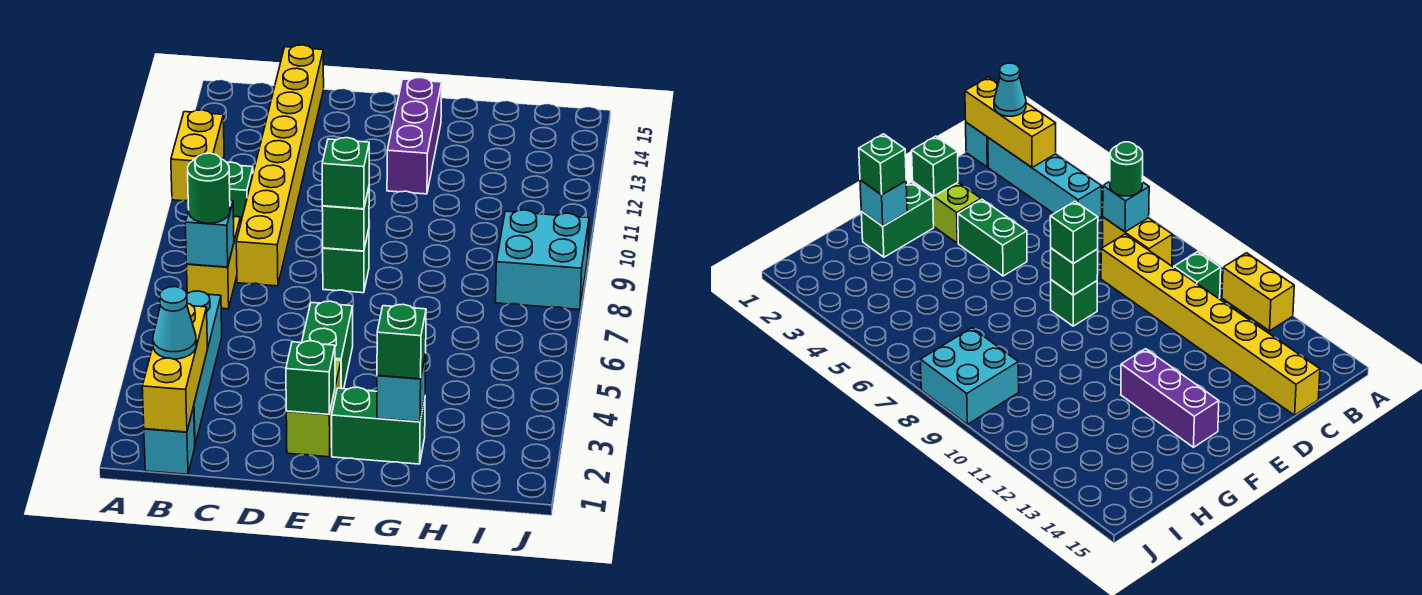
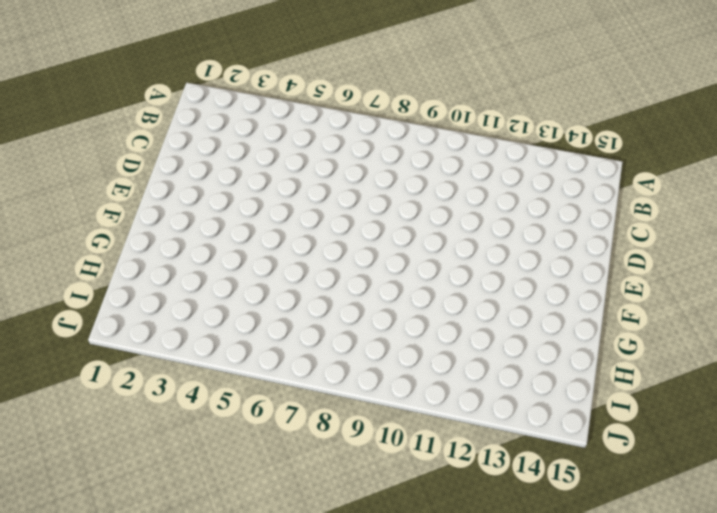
none -> yellow 1x2 brick [171,110,224,201]
none -> cyan 1x1 brick [144,407,195,474]
none -> cyan 1x4 brick [186,291,222,445]

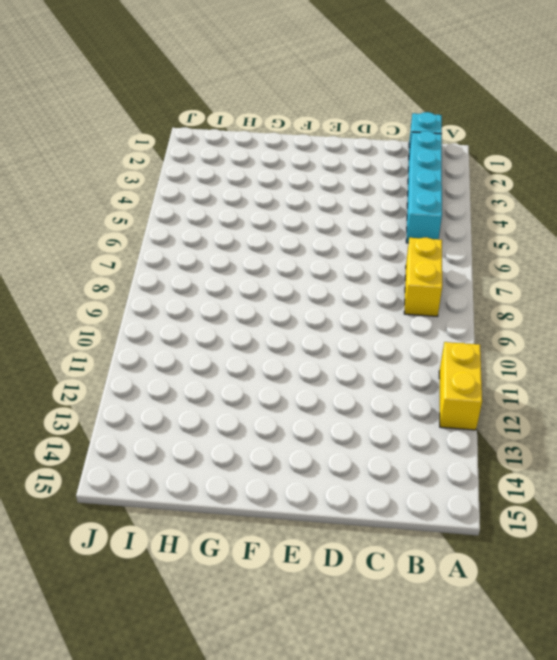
none -> green 1x1 brick [227,162,253,225]
none -> yellow 1x8 brick [236,45,324,286]
none -> lime 1x2 brick [286,360,341,457]

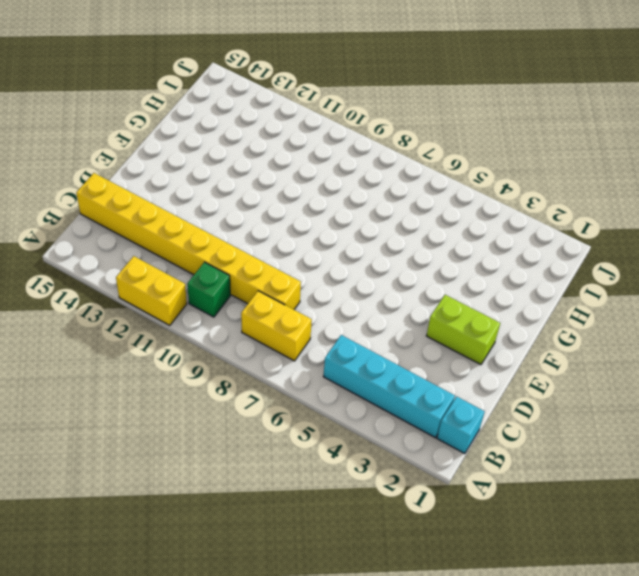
none -> green 1x2 brick [302,301,353,389]
none -> green 1x1 brick [323,229,369,293]
none -> green 1x2 brick [332,387,425,464]

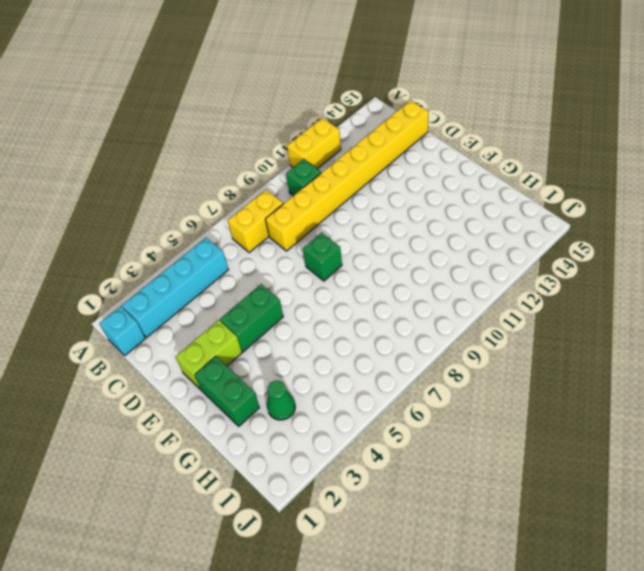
green 1x1 cone [267,381,295,420] -> none
none -> purple 1x3 brick [387,78,442,194]
none -> cyan 2x2 brick [495,210,589,310]
none -> yellow 1x3 brick [142,303,208,432]

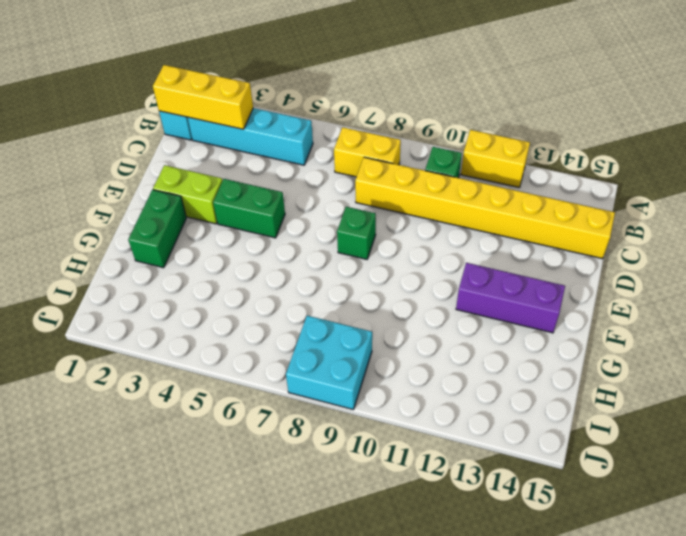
none -> cyan 1x1 brick [185,200,234,267]
none -> green 1x1 brick [286,341,335,414]
none -> green 1x1 brick [322,188,369,251]

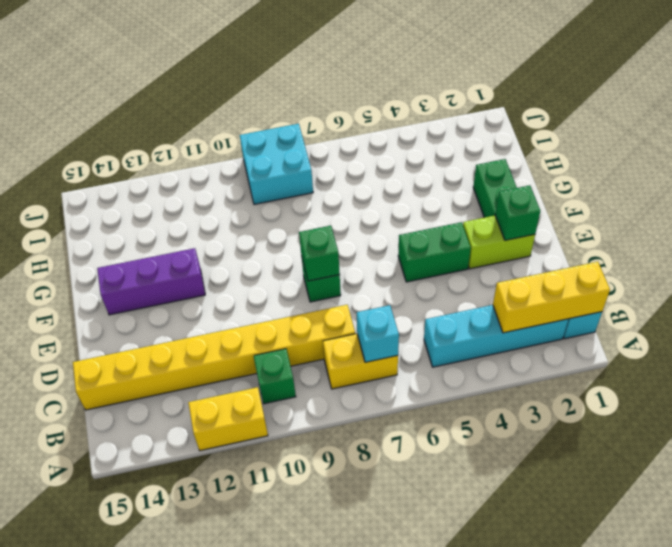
none -> cyan 1x1 brick [377,354,426,422]
none -> cyan 1x1 cone [153,287,196,359]
none -> green 1x1 round brick [188,153,230,223]

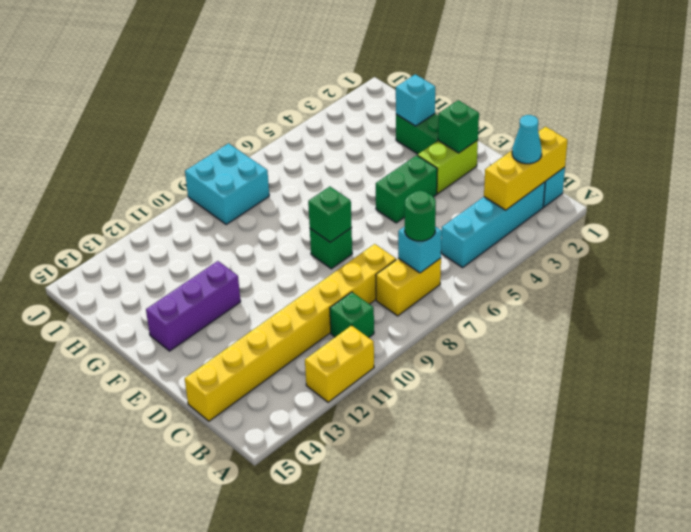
none -> green 1x1 brick [322,138,369,209]
none -> green 1x1 brick [377,304,426,379]

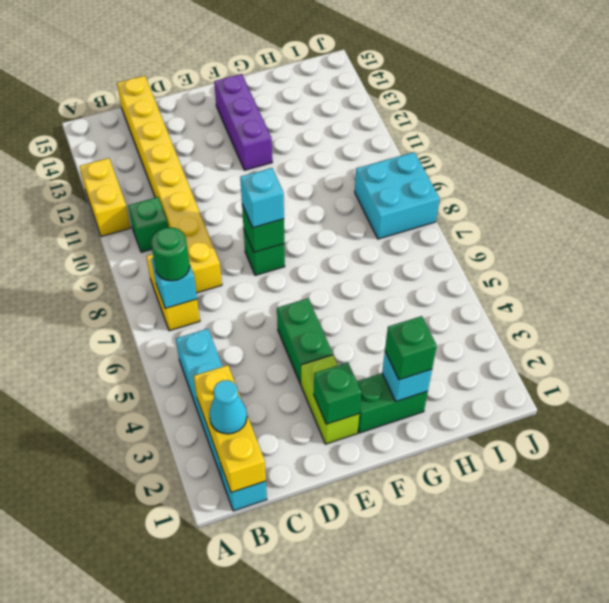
cyan 1x1 brick [240,168,284,228] -> green 1x1 brick [322,138,369,209]

